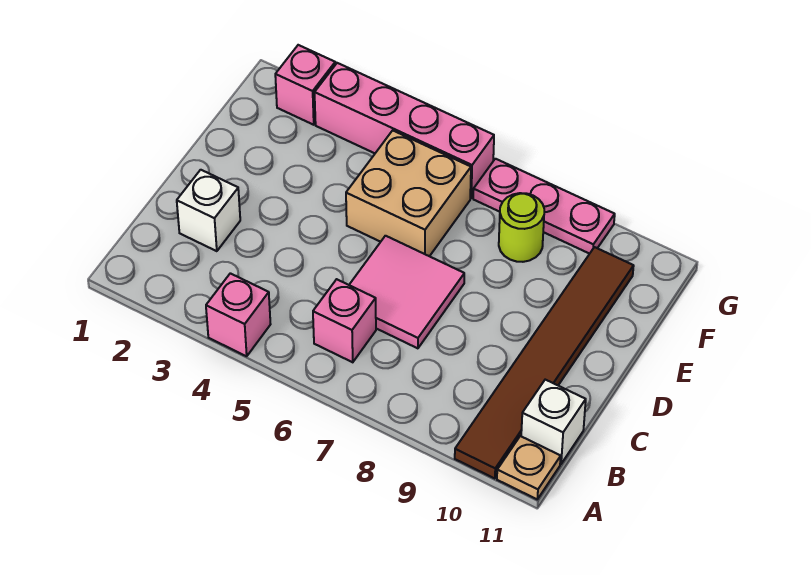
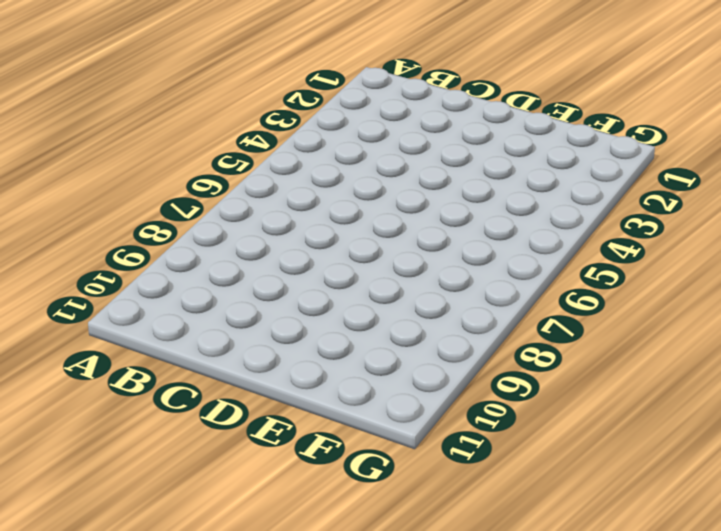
none -> pink 1x1 brick [206,273,271,356]
none -> brown 1x6 tile [455,247,634,479]
none -> tan 1x1 plate [497,436,561,499]

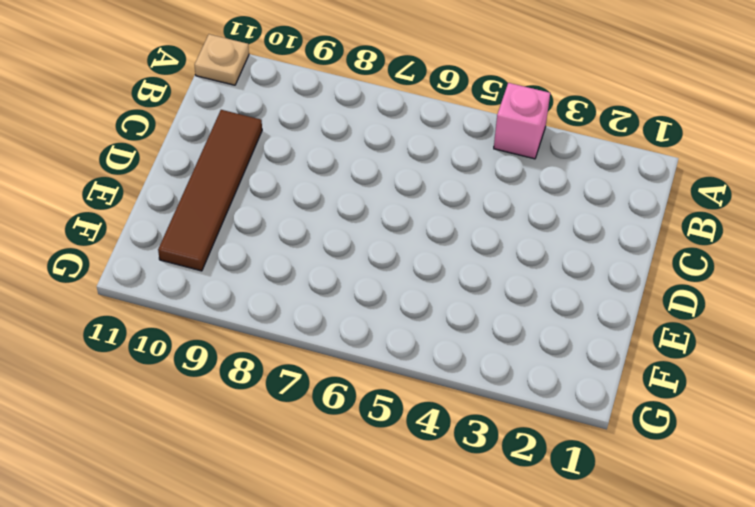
brown 1x4 tile [158,110,262,271] -> brown 1x6 tile [455,247,634,479]
none -> pink 1x1 brick [313,279,376,362]
none -> white 1x1 brick [521,380,586,464]
none -> white 1x1 brick [177,170,240,251]

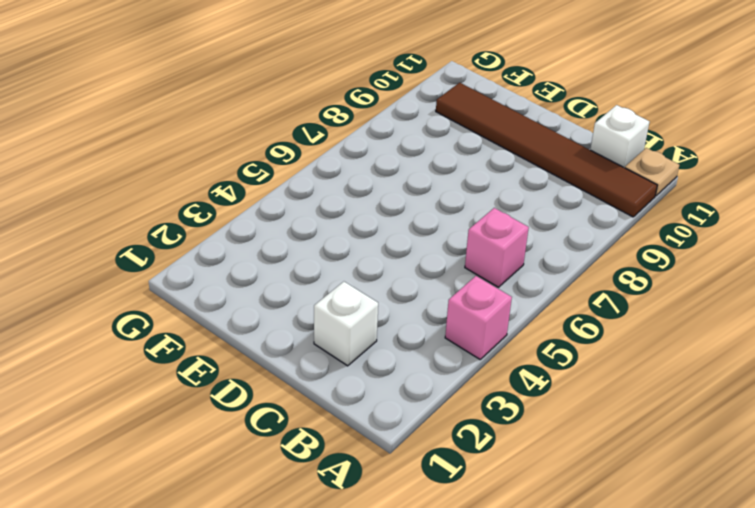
none -> pink 2x2 tile [349,236,464,348]
none -> tan 2x2 brick [346,130,471,256]
none -> lime 1x1 round brick [499,193,544,262]

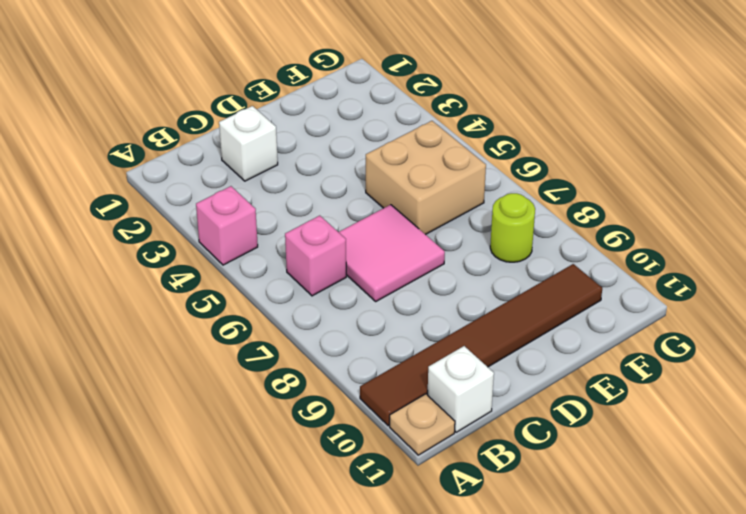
none -> pink 1x1 brick [275,45,335,125]
none -> pink 1x4 brick [315,63,494,198]
none -> pink 1x3 plate [473,159,615,254]

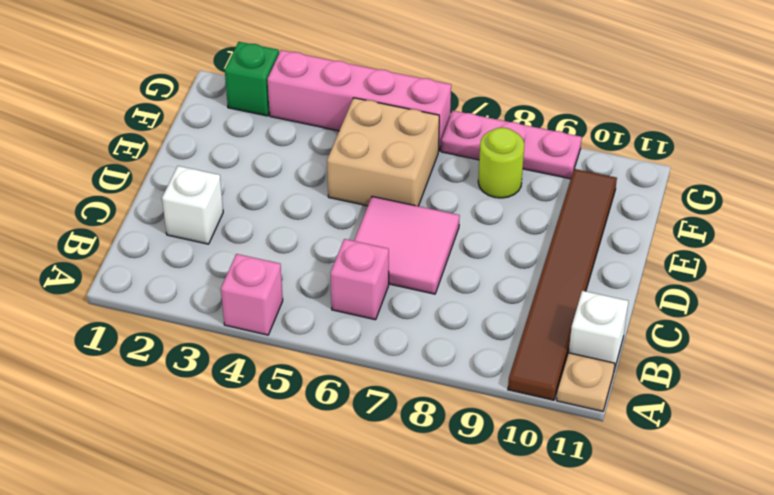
green 1x1 brick [225,42,279,116] -> pink 1x1 brick [275,45,335,125]

